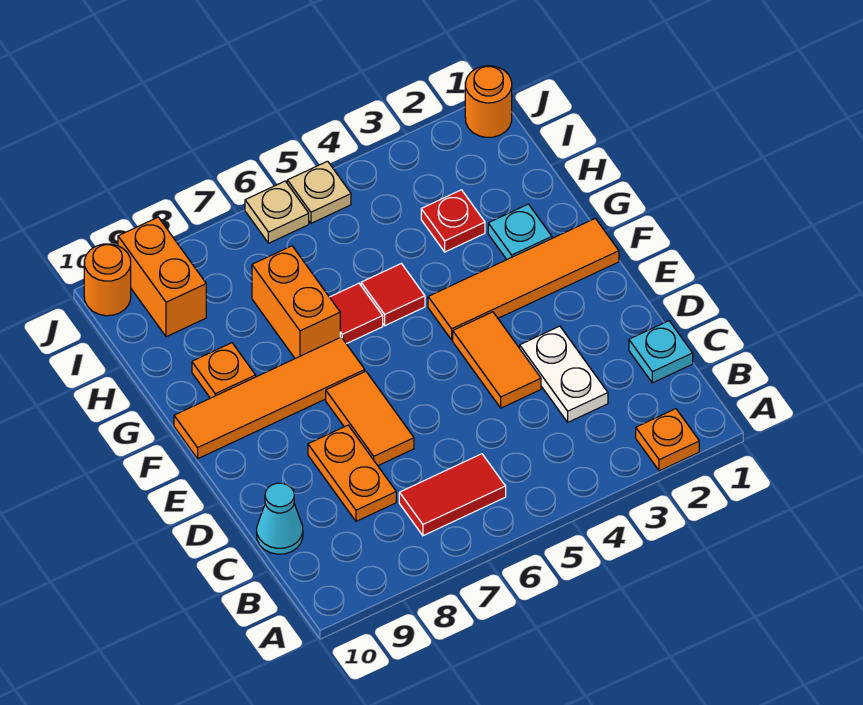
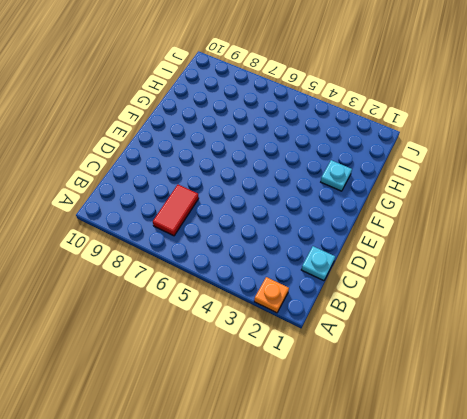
red 1x2 tile [153,185,199,236] -> red 1x2 tile turned to [399,454,506,536]
none -> white 1x2 plate [520,326,608,422]
none -> orange 1x2 plate [308,425,396,521]
none -> cyan 1x1 cone [257,483,303,554]

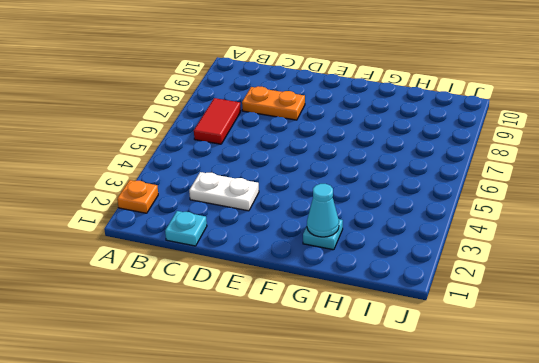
cyan 1x1 cone [307,184,339,237] -> cyan 1x1 cone moved to [257,483,303,554]
none -> orange 1x2 tile [453,312,541,408]
none -> orange 1x2 tile [326,371,414,466]
none -> orange 1x4 tile [428,218,619,340]

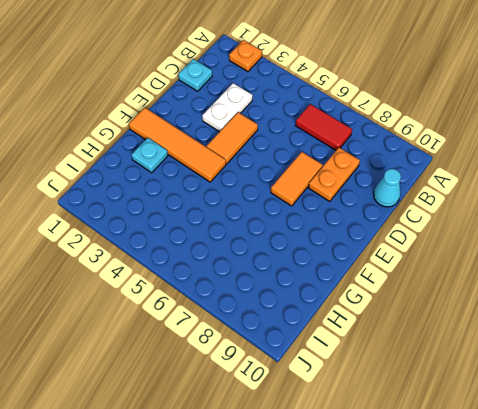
none -> orange 1x4 tile [174,337,365,459]
none -> red 1x1 tile [361,264,425,326]
none -> red 1x1 tile [330,283,383,344]

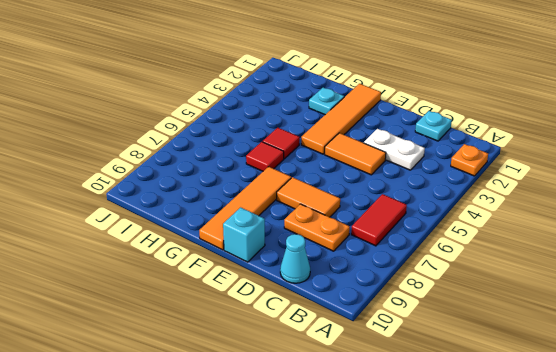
cyan 1x1 brick [223,207,265,262] -> none
none -> orange 1x2 brick [252,246,340,358]
none -> orange 1x1 plate [192,343,256,398]
none -> red 1x1 plate [421,190,485,252]

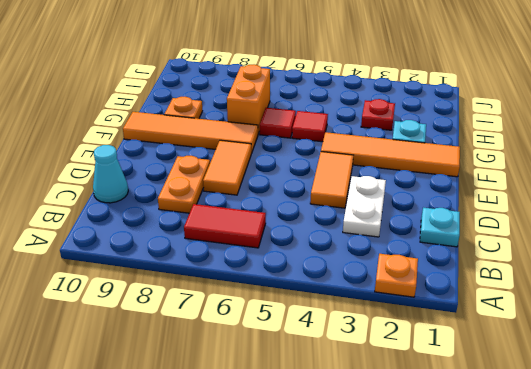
none -> orange 1x2 brick [118,217,206,337]
none -> orange 1x1 round brick [465,66,512,137]
none -> tan 1x1 plate [287,161,351,223]

